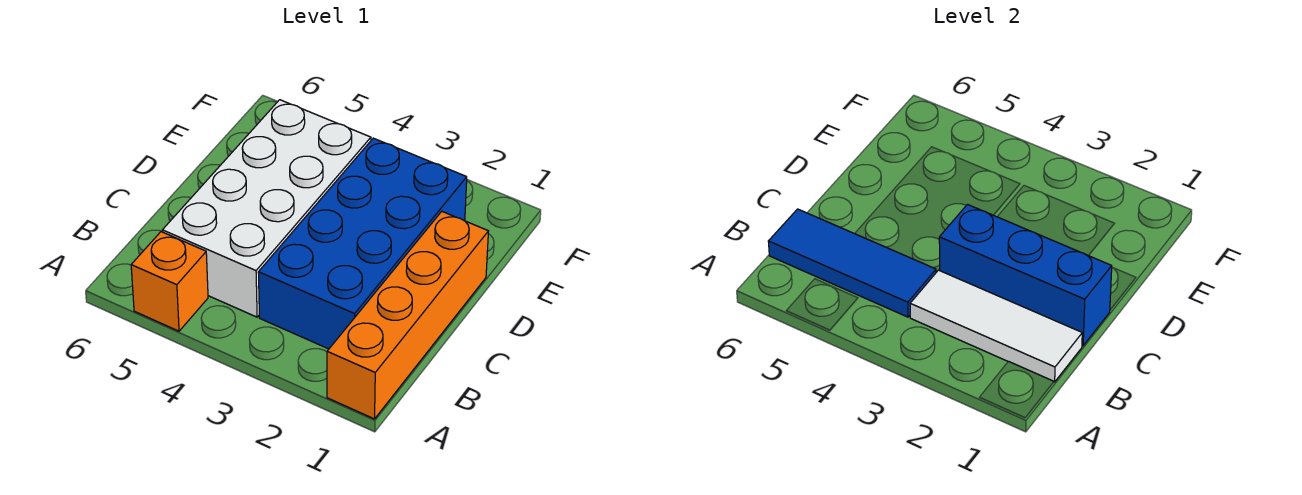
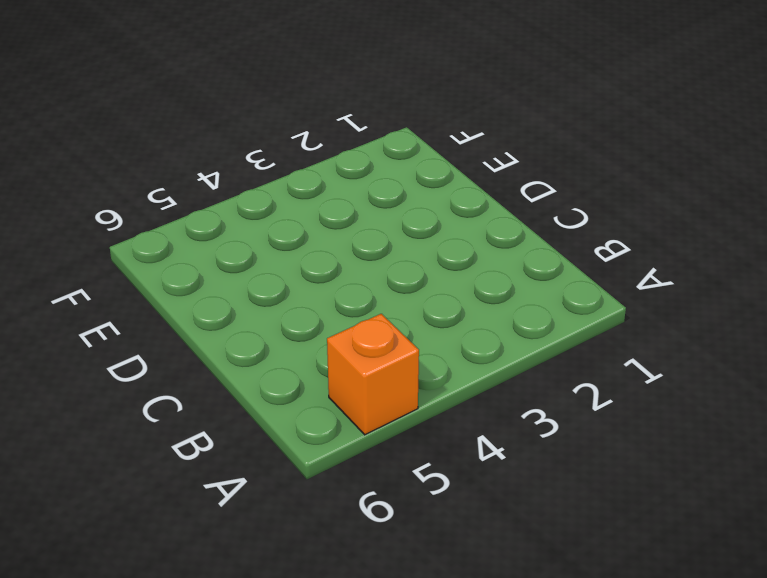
none -> orange 1x4 brick [327,212,488,419]
none -> blue 2x4 brick [258,138,467,349]

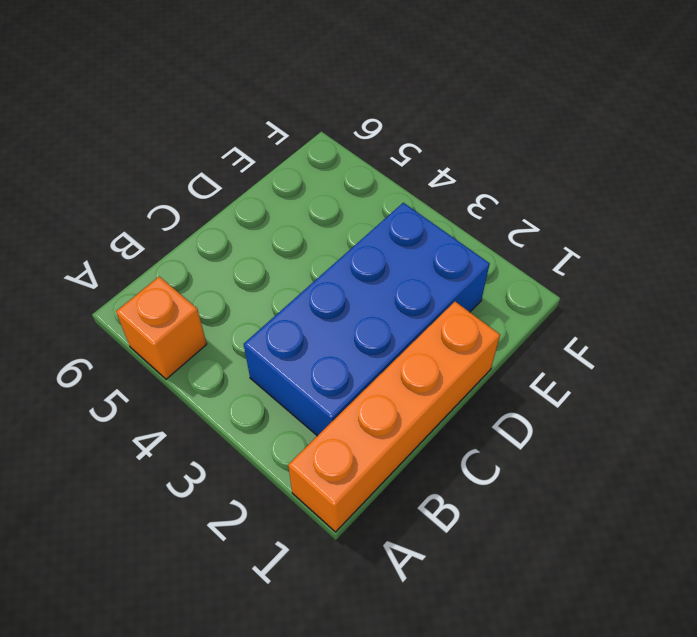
none -> white 2x4 brick [162,100,371,317]
none -> white 1x3 tile [910,270,1082,382]

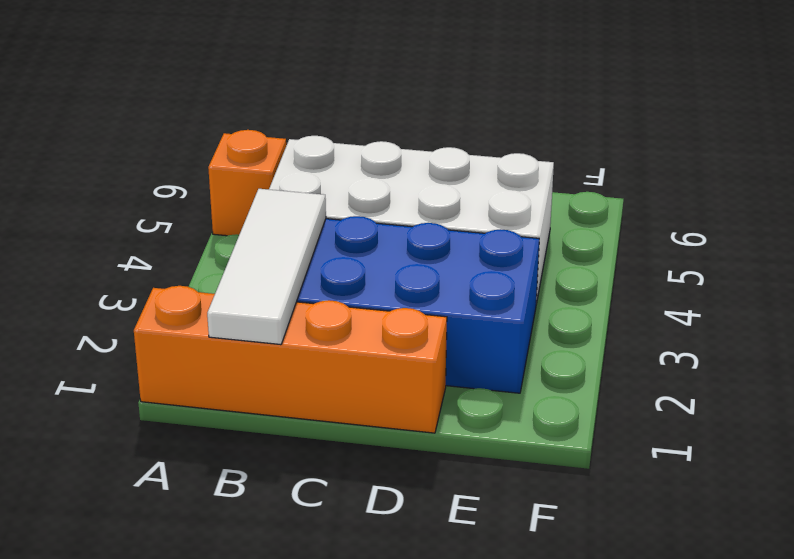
none -> blue 1x3 tile [768,209,936,317]
none -> blue 1x3 brick [939,205,1112,346]

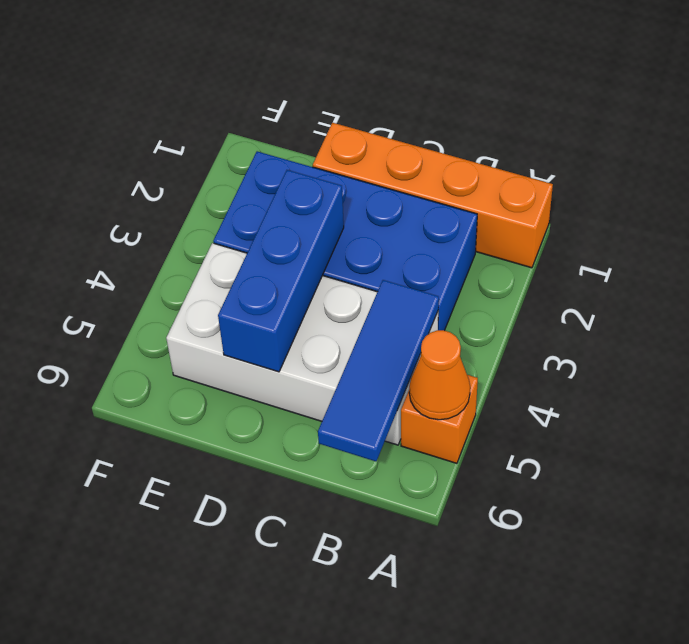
orange 1x1 cone [409,330,470,420] -> none
blue 1x3 brick [218,170,344,372] -> blue 1x3 brick moved to [939,205,1112,346]
none -> white 1x3 tile [910,270,1082,382]

